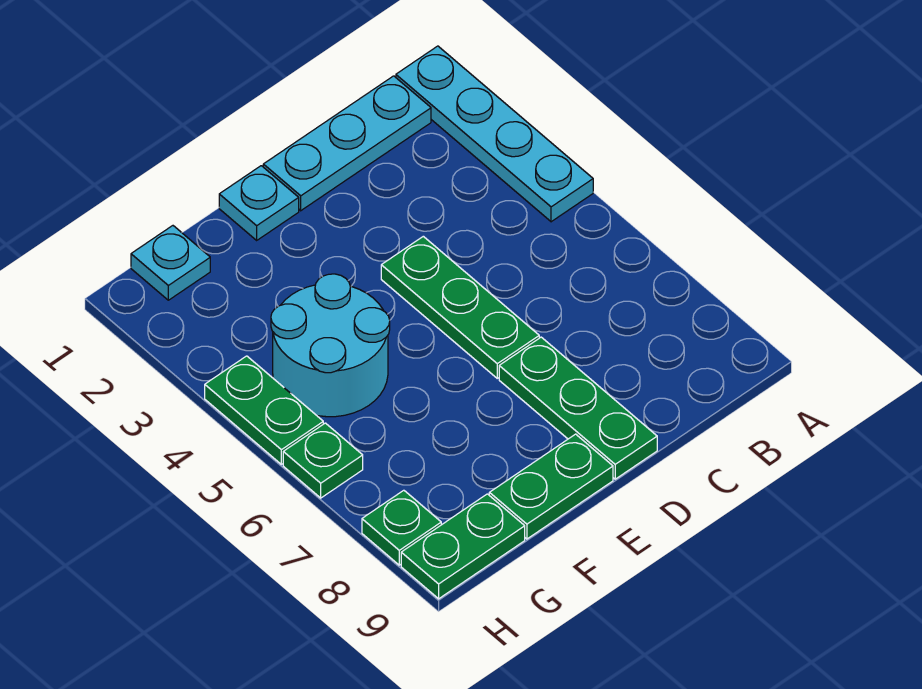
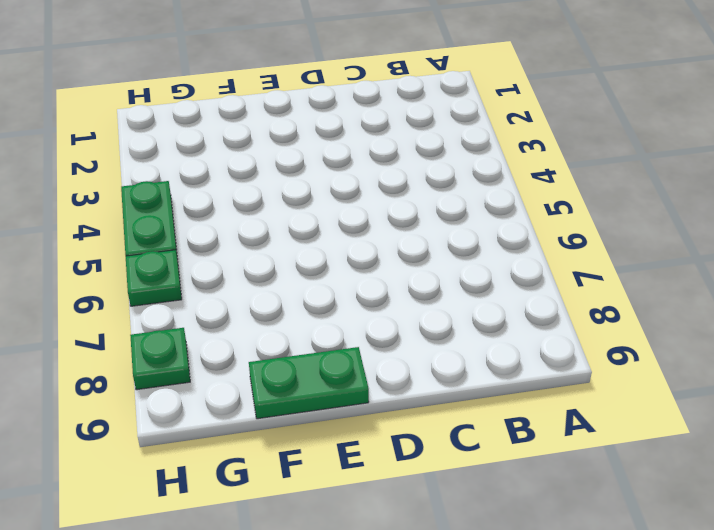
none -> cyan 1x4 plate [396,46,593,222]
none -> cyan 1x3 plate [263,76,431,211]
none -> green 1x3 plate [381,236,539,378]

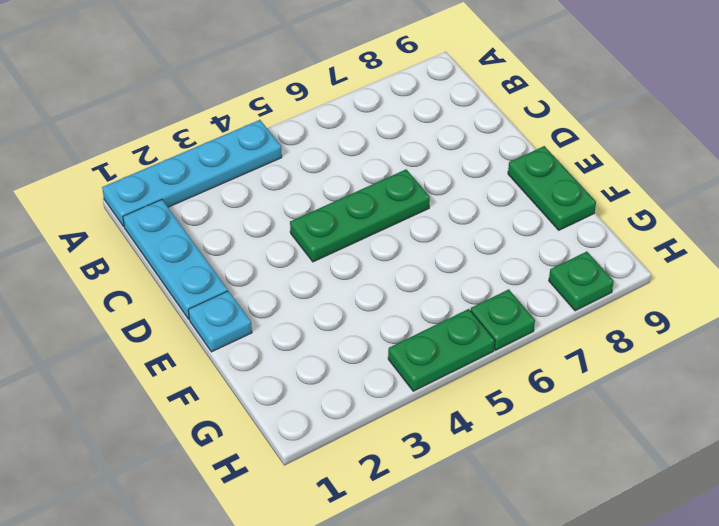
none -> green 1x3 plate [499,337,657,479]
none -> cyan 2x2 round brick [271,274,390,417]
none -> cyan 1x1 plate [131,226,210,300]

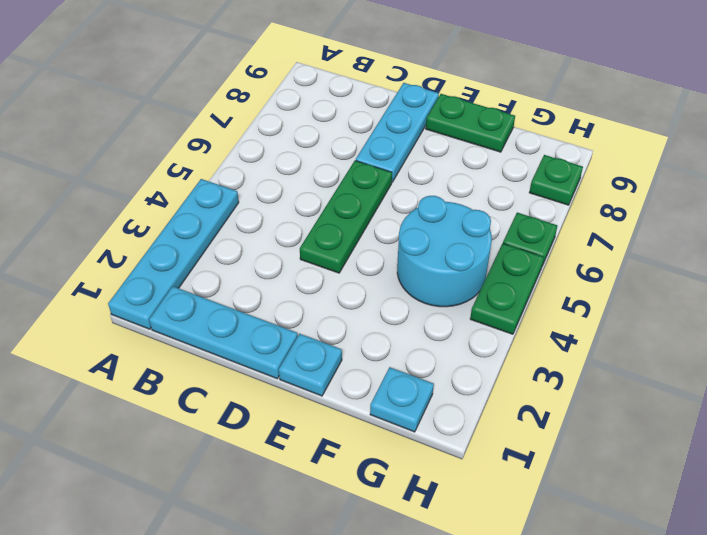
cyan 1x3 plate [356,83,439,182] -> green 1x3 plate [499,337,657,479]
none -> green 1x2 plate [401,494,525,599]

